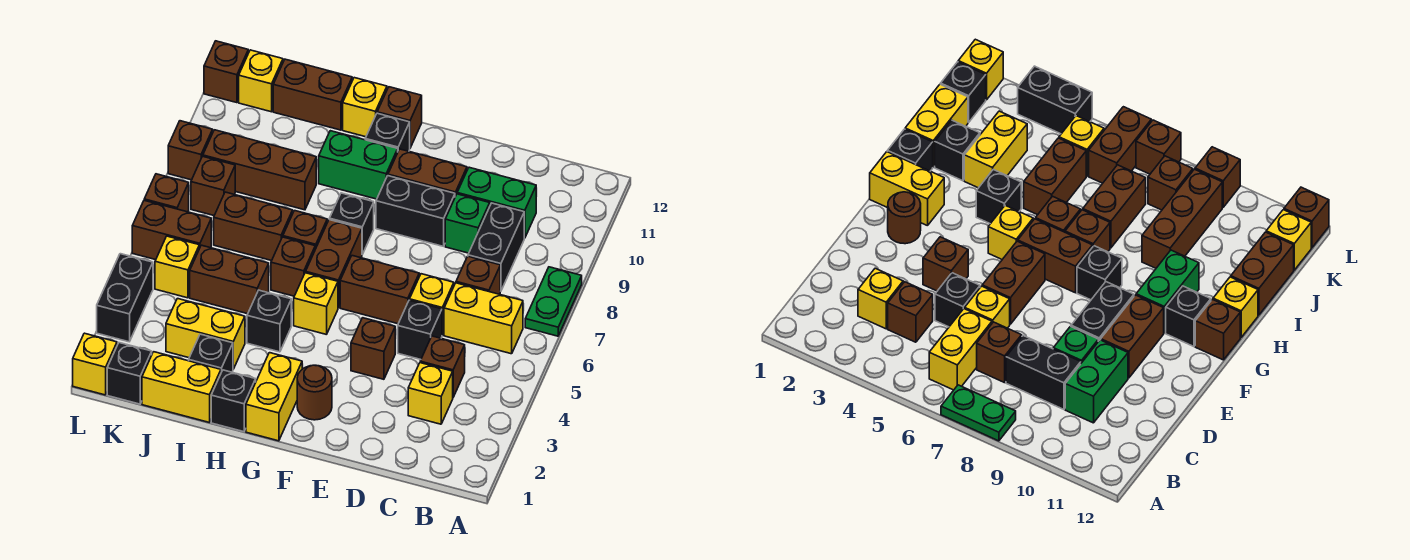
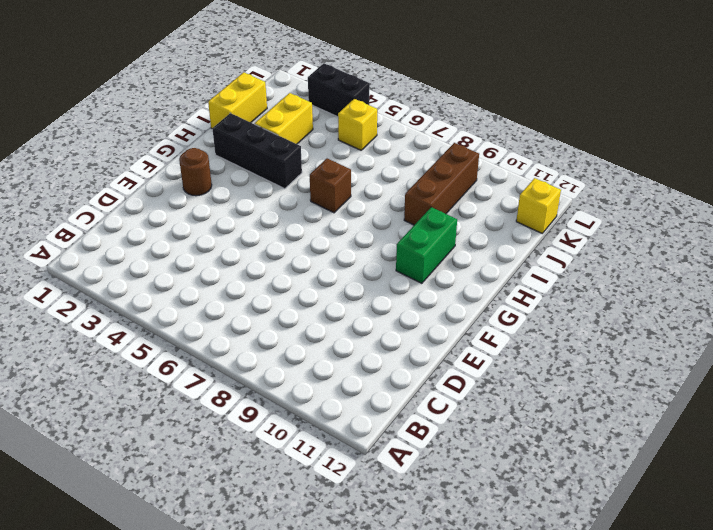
black 1x3 brick [212,113,302,189] -> black 1x1 brick [247,290,291,352]
none -> green 1x2 plate [525,267,582,336]
none -> yellow 1x2 brick [444,283,523,354]
none -> yellow 1x1 brick [408,363,453,424]
none -> brown 1x1 brick [420,336,465,397]

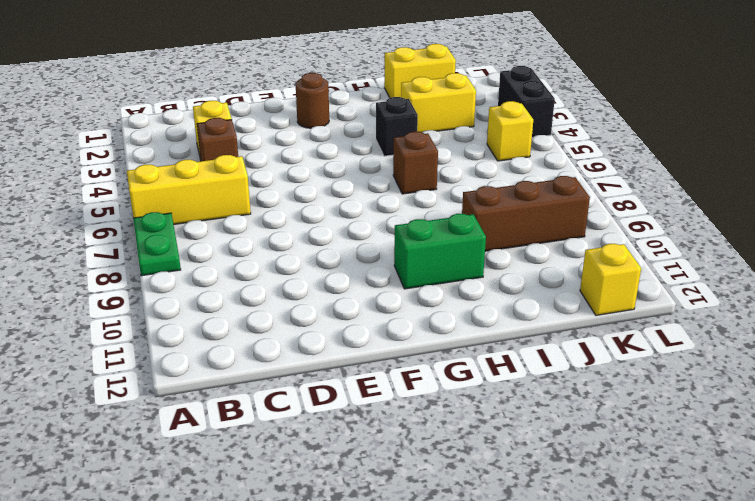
yellow 1x3 brick [127,155,251,224] -> yellow 1x2 brick [444,283,523,354]
none -> brown 1x1 brick [456,256,500,294]
none -> black 1x2 brick [468,203,524,291]
none -> green 1x2 brick [457,167,536,238]
none -> black 1x1 brick [398,300,442,359]

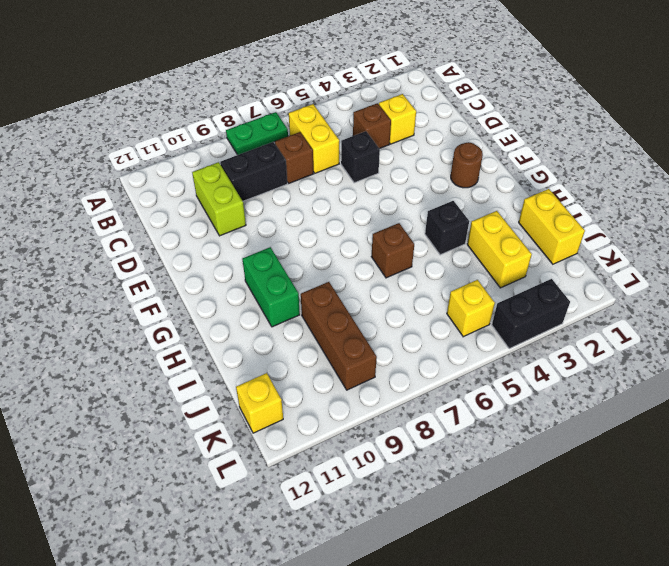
lime 1x2 brick [192,162,246,236] -> green 1x2 brick [457,167,536,238]
none -> yellow 1x1 brick [410,274,454,335]
none -> green 1x1 brick [445,194,490,253]
none -> brown 1x1 brick [351,318,395,379]
none -> brown 1x2 brick [340,256,419,324]

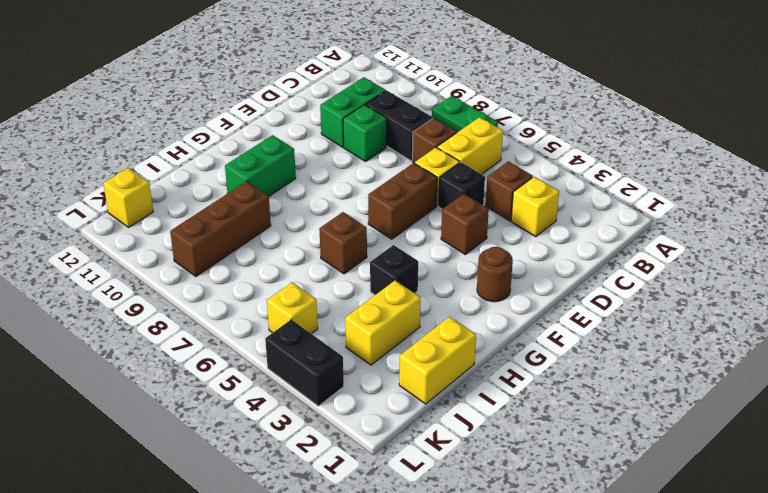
none -> black 1x2 brick [376,176,455,246]
none -> brown 1x2 brick [388,149,467,197]
none -> yellow 1x2 brick [246,353,302,441]
none -> yellow 1x1 brick [294,273,338,335]

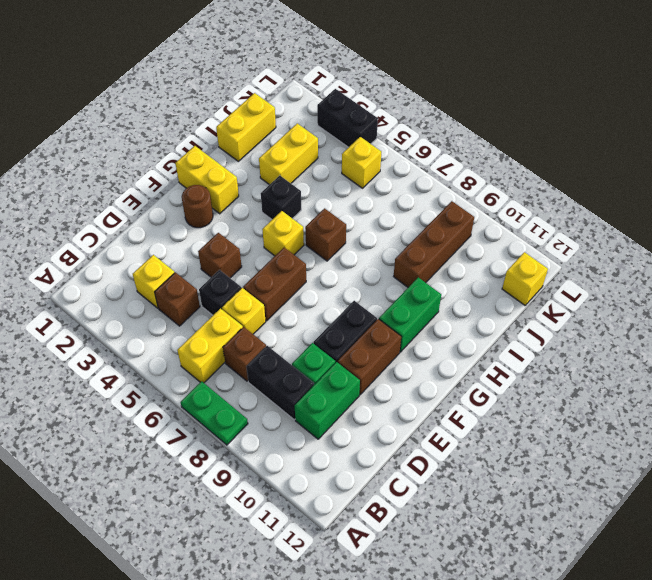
none -> brown 1x2 brick [306,220,362,308]
none -> black 1x1 brick [329,193,374,254]
none -> black 1x1 brick [365,113,410,151]
none -> brown 1x1 brick [377,87,422,148]

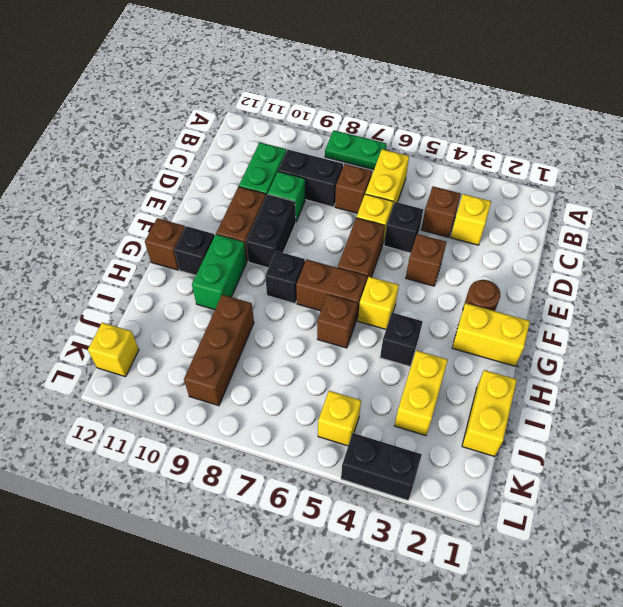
none -> black 1x1 brick [211,370,256,432]
none -> brown 1x1 brick [283,211,327,249]
none -> yellow 1x1 brick [343,78,387,137]
none -> black 1x1 brick [189,334,233,372]

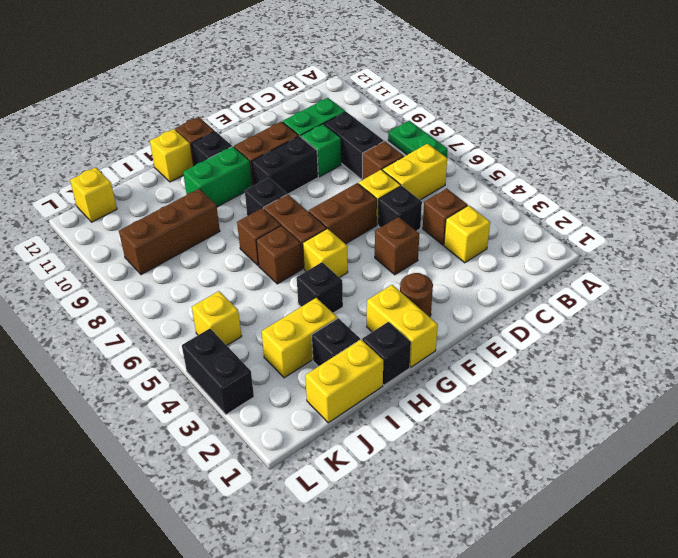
none -> brown 1x2 brick [190,245,269,314]
none -> brown 1x2 brick [214,192,293,261]
none -> brown 1x2 brick [273,59,352,130]
none -> black 1x1 brick [107,343,152,404]

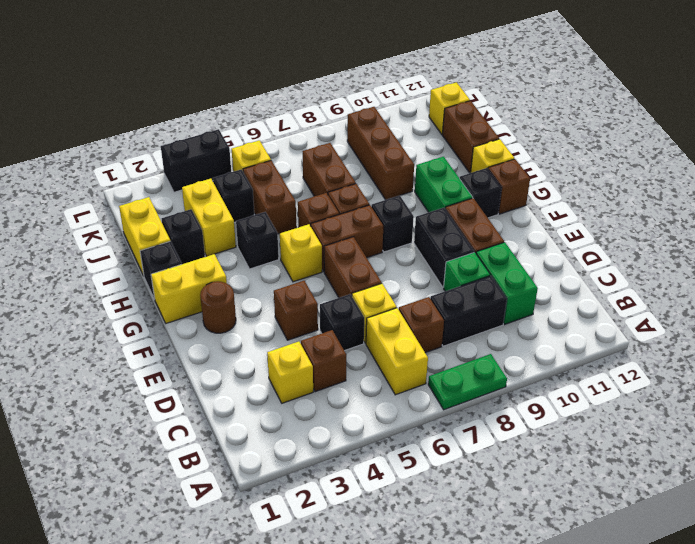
black 1x1 brick [213,170,254,222] -> black 1x1 brick moved to [107,343,152,404]
none -> brown 1x2 brick [132,200,211,260]
none -> brown 1x1 brick [191,156,235,215]
none -> yellow 1x1 brick [73,333,117,395]
none -> brown 1x1 brick [144,174,189,212]

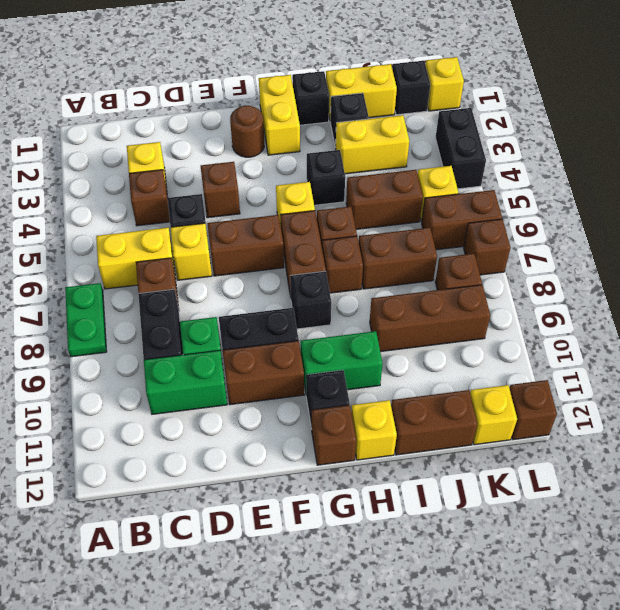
none -> brown 1x1 brick [168,121,213,180]

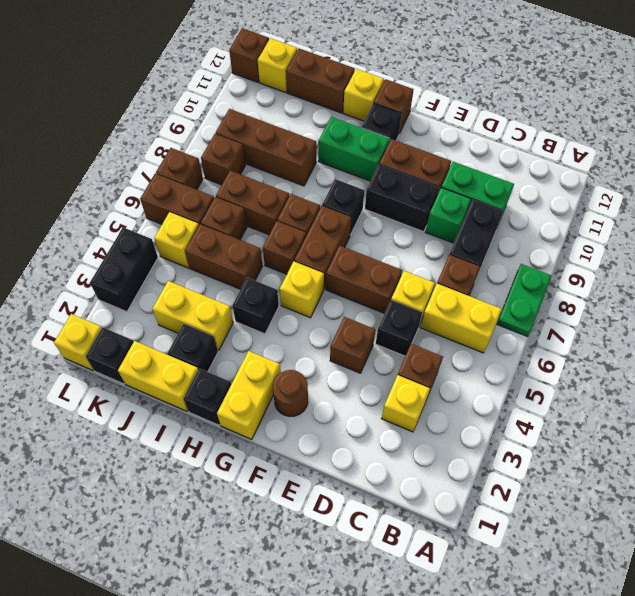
brown 1x1 brick [201,197,247,240] -> brown 1x1 brick moved to [168,121,213,180]

